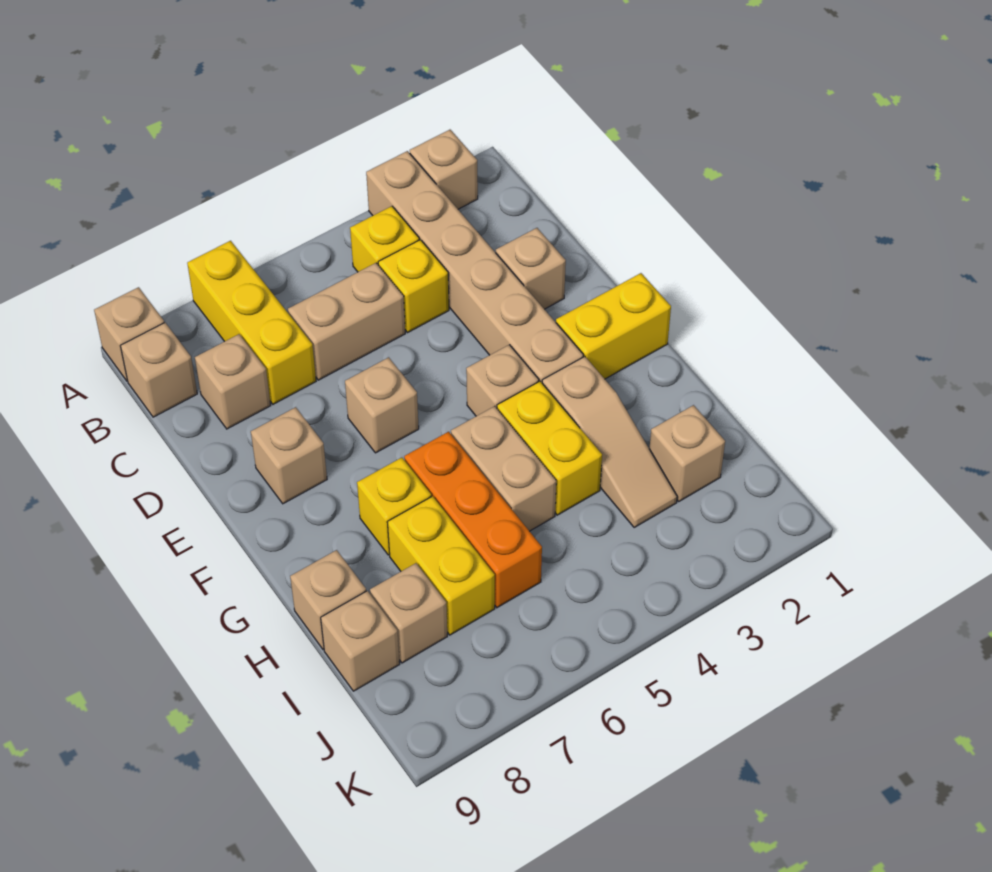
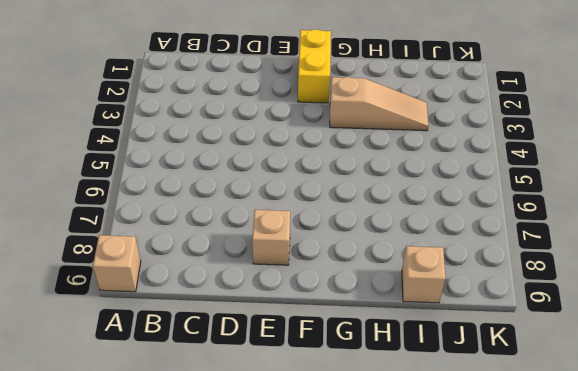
none -> tan 1x1 brick [410,130,478,209]
none -> tan 1x6 brick [366,151,583,383]
none -> yellow 1x3 brick [187,241,316,404]

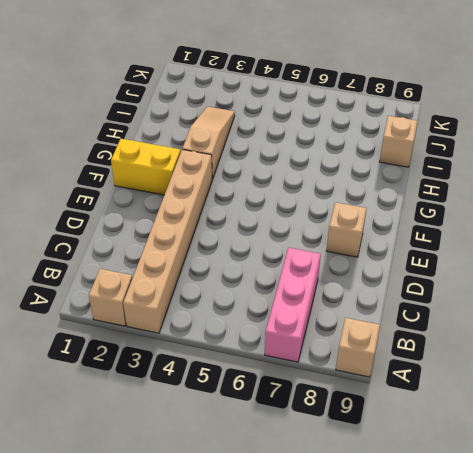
pink 1x3 brick [265,248,321,362] -> yellow 1x3 brick [187,241,316,404]
none -> yellow 1x1 brick [350,206,419,272]
none -> tan 1x1 brick [120,323,197,417]
none -> yellow 1x1 brick [378,240,449,333]

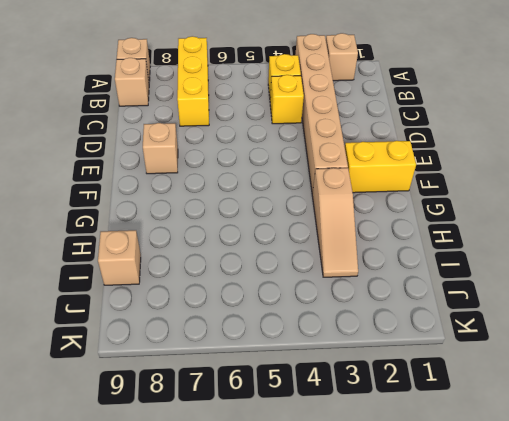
none -> tan 1x2 brick [288,263,405,380]
none -> tan 1x1 brick [195,334,271,429]
none -> tan 1x1 brick [496,228,566,309]

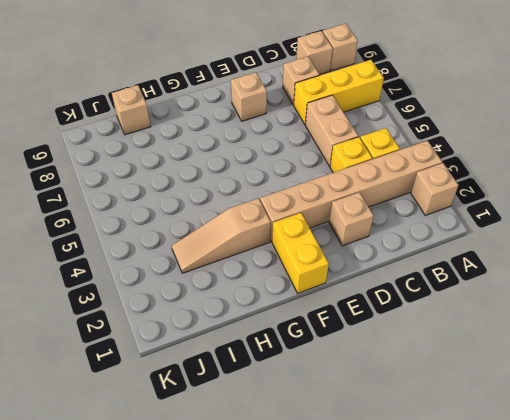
none -> tan 1x1 brick [345,357,419,453]
none -> tan 1x1 brick [466,345,539,416]
none -> yellow 1x2 brick [497,381,602,515]

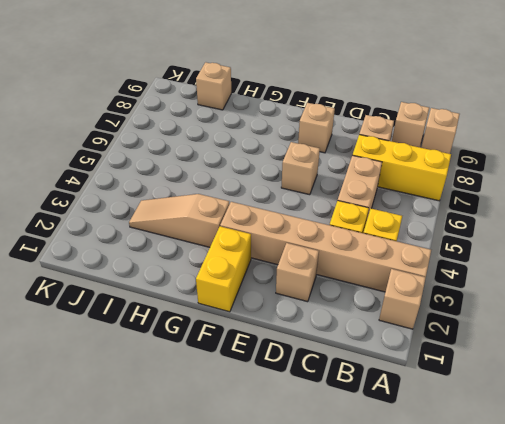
none -> tan 1x1 brick [466,345,539,416]
none -> yellow 1x2 brick [497,381,602,515]
none -> tan 1x2 brick [451,406,556,531]

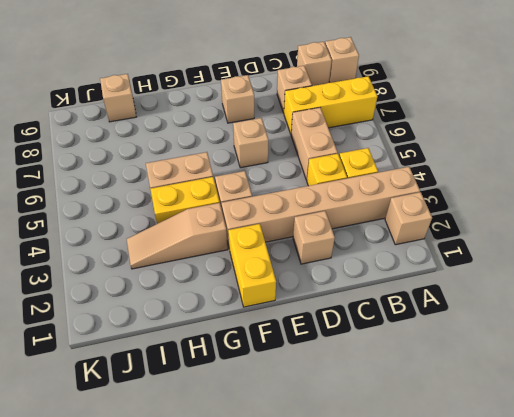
none -> orange 1x3 brick [404,432,542,608]
none -> yellow 1x1 brick [357,458,431,555]
none -> yellow 1x2 brick [387,496,495,635]

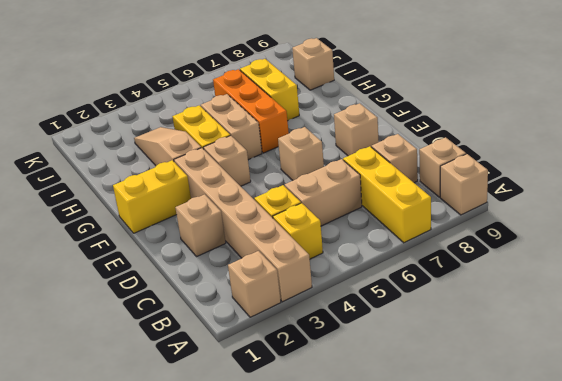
none -> yellow 1x1 brick [357,458,431,555]
none -> tan 1x1 brick [290,550,366,650]
none -> tan 1x1 brick [649,405,725,501]

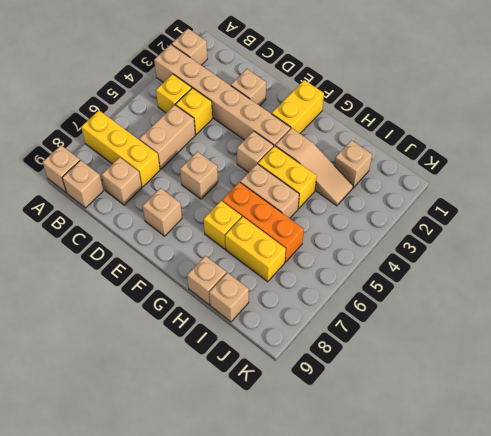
none -> tan 1x1 brick [370,563,447,663]

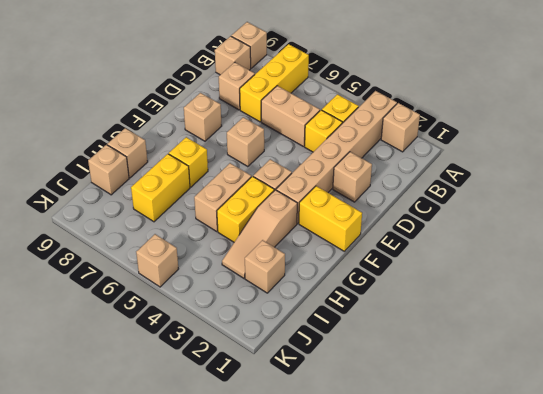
tan 1x1 brick [136,234,178,287] -> tan 1x1 brick moved to [370,563,447,663]
none -> orange 1x3 brick [404,432,542,608]

